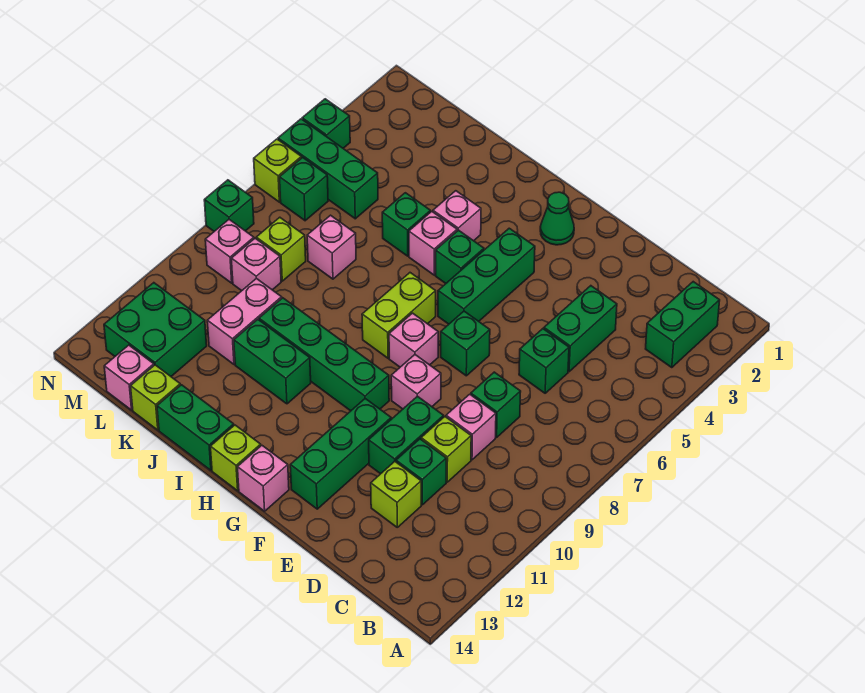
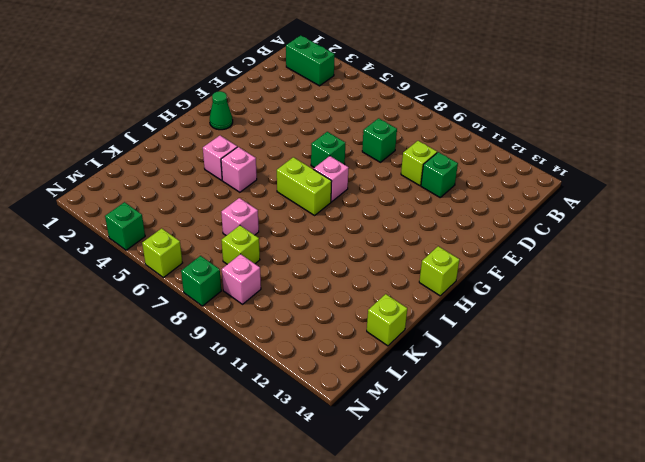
none -> green 1x2 brick [544,286,617,372]
none -> green 1x1 brick [519,329,569,393]
none -> pink 1x1 brick [446,394,496,460]
none -> lime 1x1 brick [371,462,421,527]

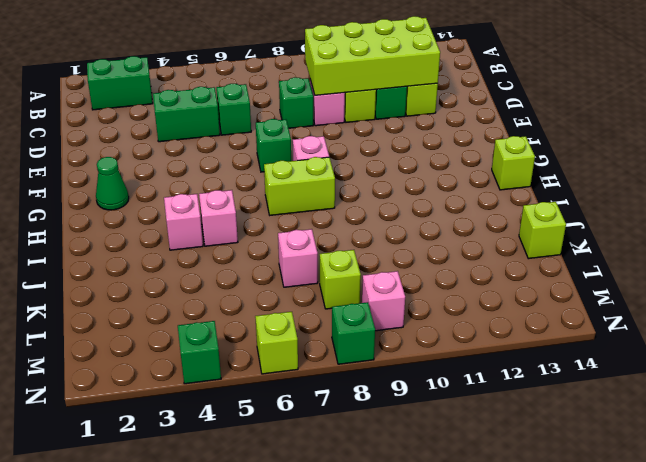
lime 2x4 brick [305,16,440,95] -> none
none -> green 1x2 brick [369,396,444,474]
none -> pink 1x1 brick [391,355,441,409]
none -> green 1x3 brick [290,399,391,509]
none -> green 1x3 brick [438,228,535,324]

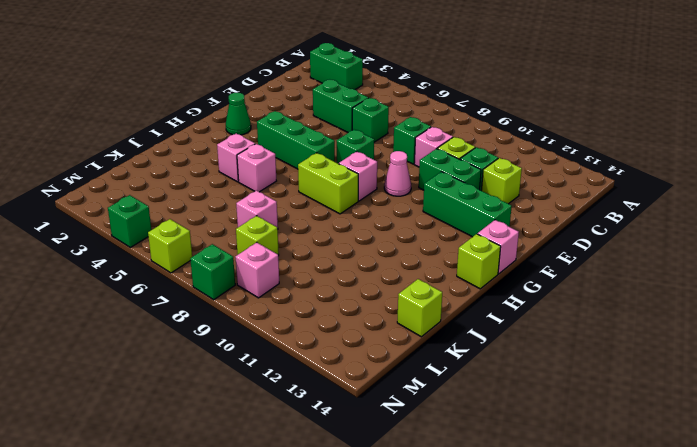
pink 1x1 cone [384,151,411,196] -> pink 1x1 brick [391,355,441,409]
none -> green 1x4 brick [259,298,389,411]
none -> green 1x1 brick [436,230,484,283]
none -> green 1x2 brick [234,319,311,404]
none -> green 1x2 brick [157,385,234,470]

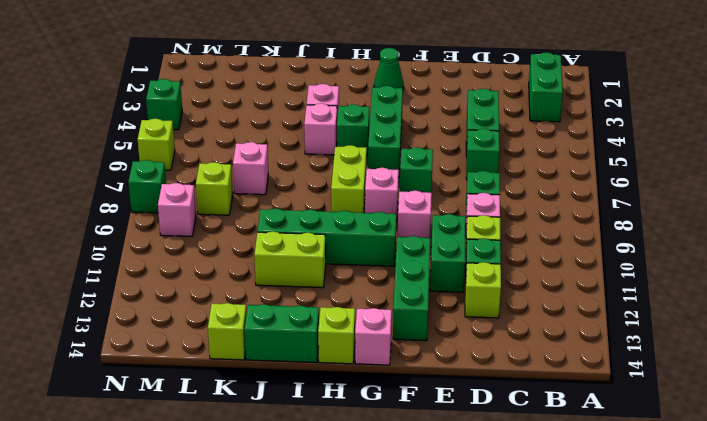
lime 1x2 brick [254,231,326,288] -> green 1x2 brick [234,319,311,404]
none -> green 1x1 brick [382,193,431,256]
none -> pink 1x2 brick [207,278,282,364]
none -> green 1x3 brick [278,119,378,219]
none -> pink 1x1 brick [231,238,281,291]

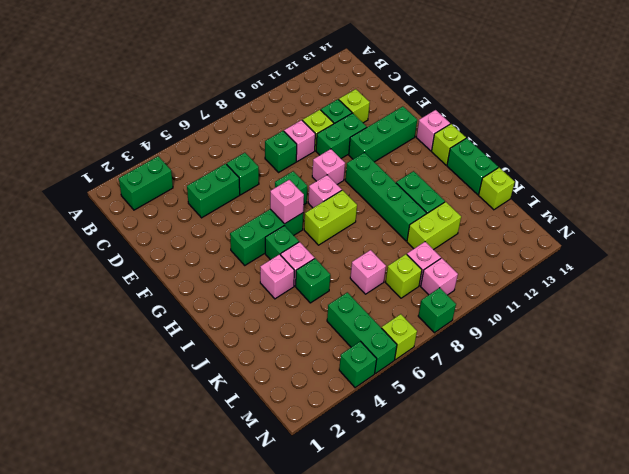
pink 1x1 brick [270,180,304,224] -> pink 1x1 brick moved to [104,345,154,410]
lime 1x2 brick [407,202,461,250] -> pink 1x2 brick [207,278,282,364]
none -> green 1x1 cone [540,192,574,245]
none -> green 2x2 brick [104,283,207,376]
none -> green 1x1 brick [280,157,328,221]

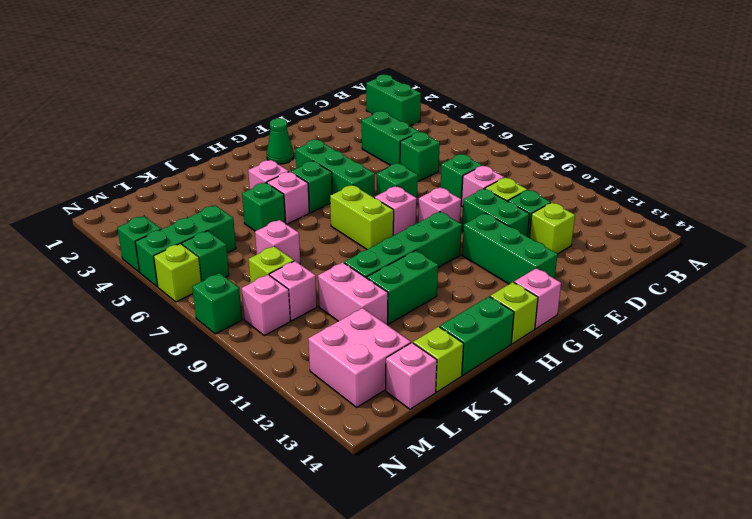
pink 2x2 brick [308,308,411,407] -> green 2x2 brick [104,283,207,376]

